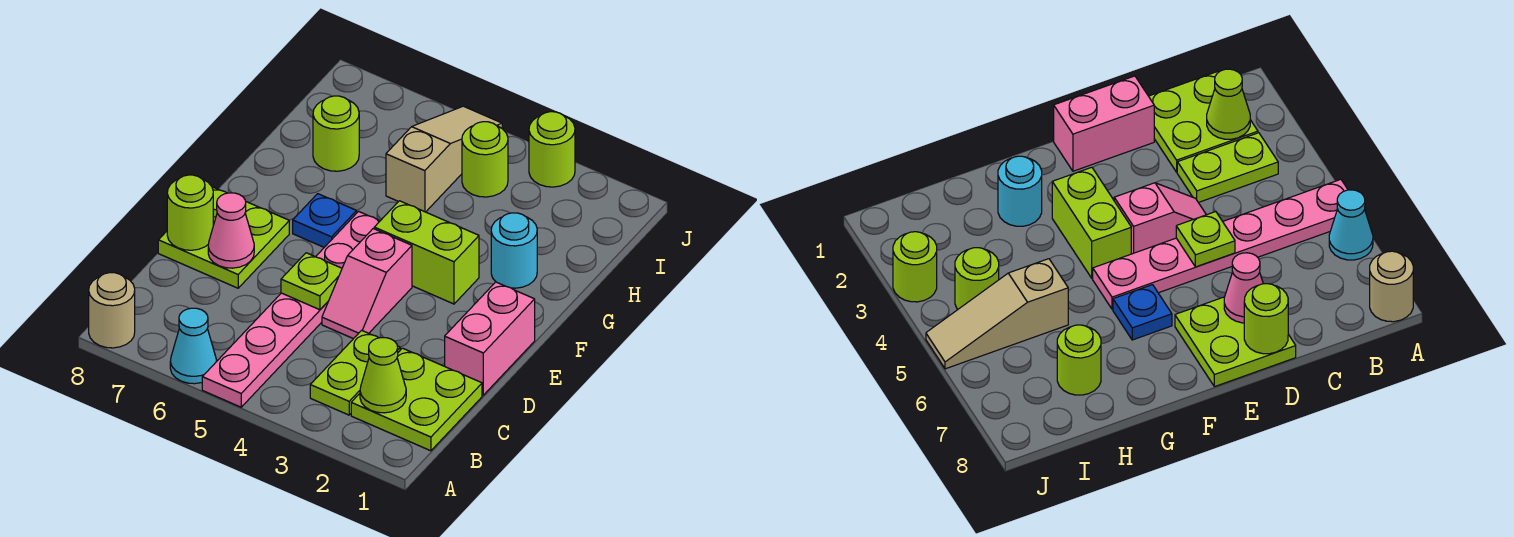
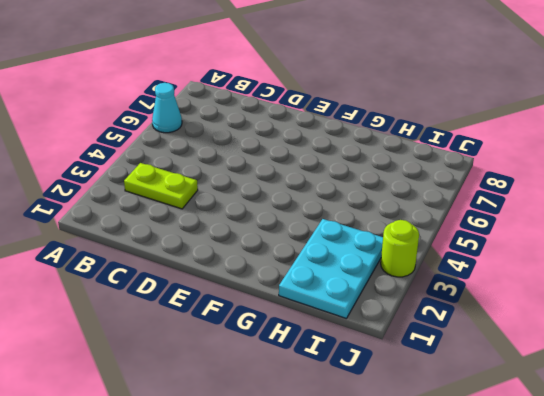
cyan 2x3 plate [279,219,383,318] -> none
none -> pink 1x6 plate [202,211,380,407]
none -> tan 1x1 round brick [89,273,135,348]
none -> lime 2x2 plate [351,348,482,451]

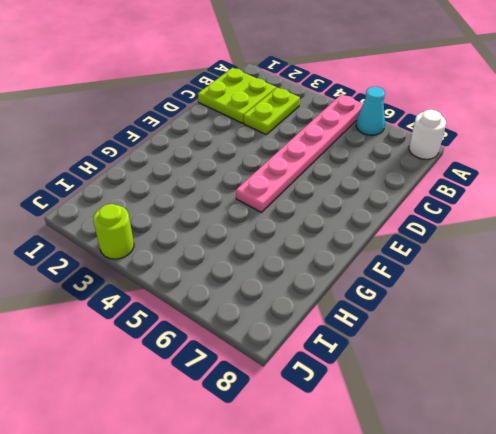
white 1x1 round brick [409,109,446,159] -> tan 1x1 round brick [89,273,135,348]
none -> pink 1x2 brick [445,282,535,395]
none -> pink 1x2 slope [322,229,412,339]
none -> lime 2x2 plate [158,187,289,288]

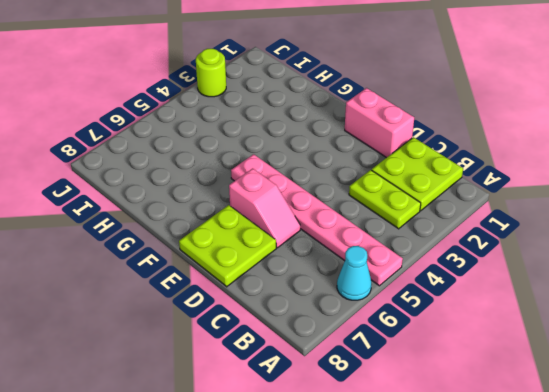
pink 1x2 slope [229,168,300,248] -> pink 1x2 slope moved to [322,229,412,339]
none -> tan 1x1 round brick [89,273,135,348]
none -> lime 1x2 brick [374,201,479,304]
none -> blue 1x1 plate [293,194,357,247]

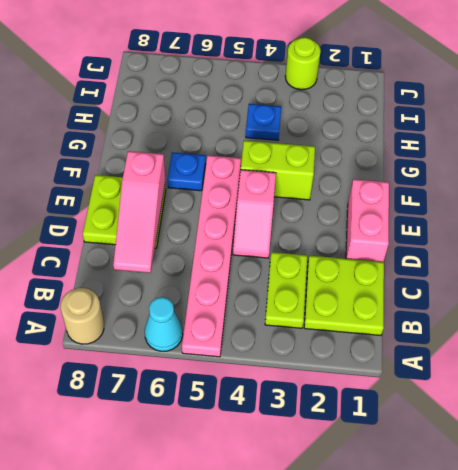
pink 1x3 slope [113,151,165,273] -> pink 1x1 cone [208,193,254,268]
blue 1x1 plate [246,104,281,140] -> none
none -> cyan 1x1 round brick [491,213,537,288]
none -> tan 1x3 slope [386,106,502,212]
none -> lime 1x1 round brick [313,96,359,171]

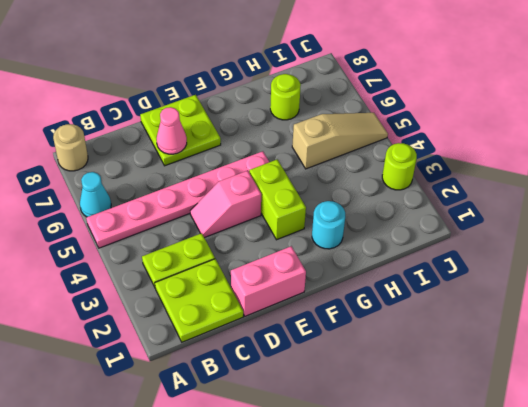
none -> blue 1x1 plate [293,194,357,247]
none -> lime 1x1 round brick [462,122,508,197]
none -> lime 1x1 cone [360,338,406,413]

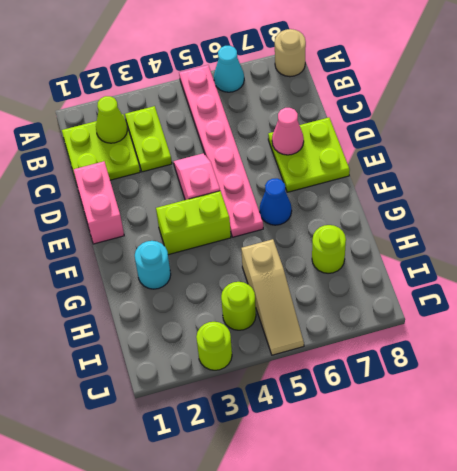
blue 1x1 cone [260,178,292,225] -> blue 1x1 plate [293,194,357,247]
none -> lime 1x1 plate [281,253,342,310]
none -> lime 1x1 round brick [167,175,213,250]

